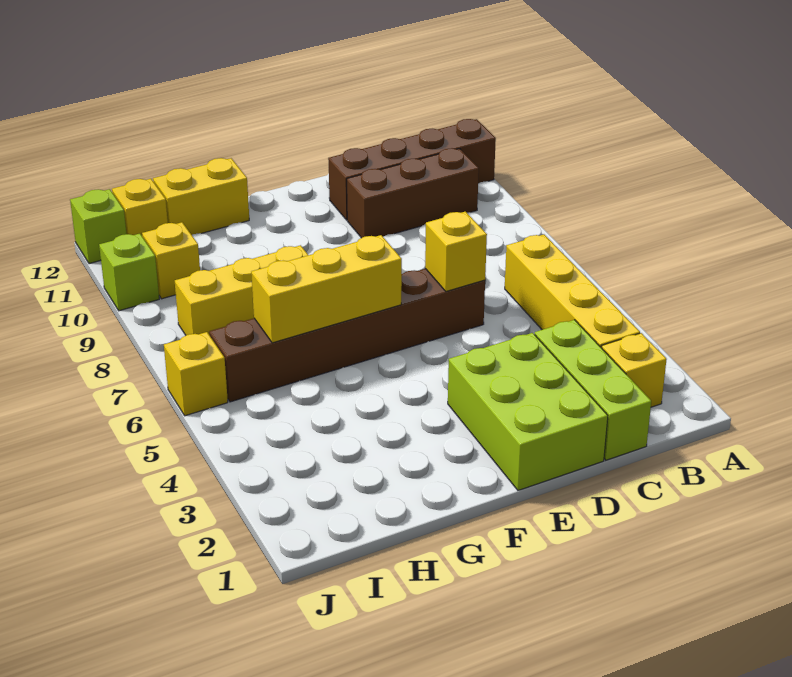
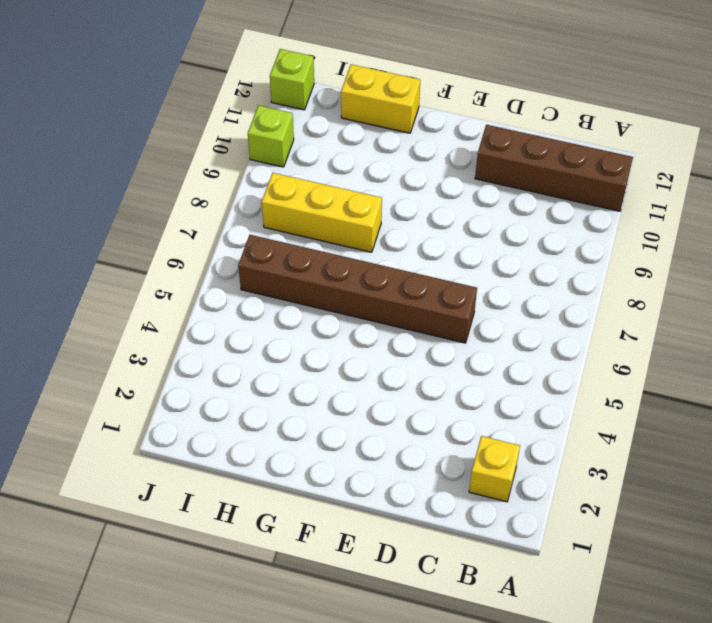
none -> yellow 1x4 brick [505,235,640,348]
none -> brown 1x3 brick [347,148,479,238]
none -> lime 1x3 brick [535,320,651,460]

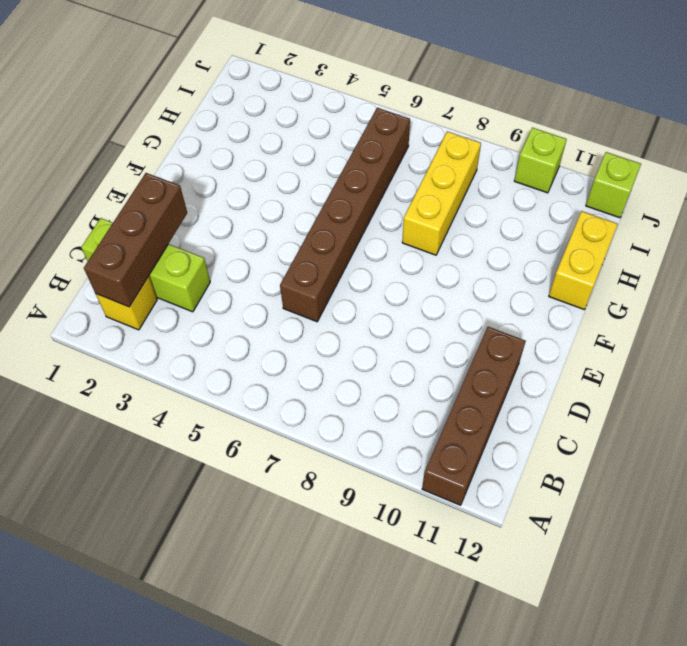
brown 1x3 brick [84,173,187,307] -> brown 1x3 brick moved to [347,148,479,238]
none -> yellow 1x4 brick [505,235,640,348]
none -> lime 2x3 brick [448,333,608,490]
none -> yellow 1x1 brick [142,222,200,299]

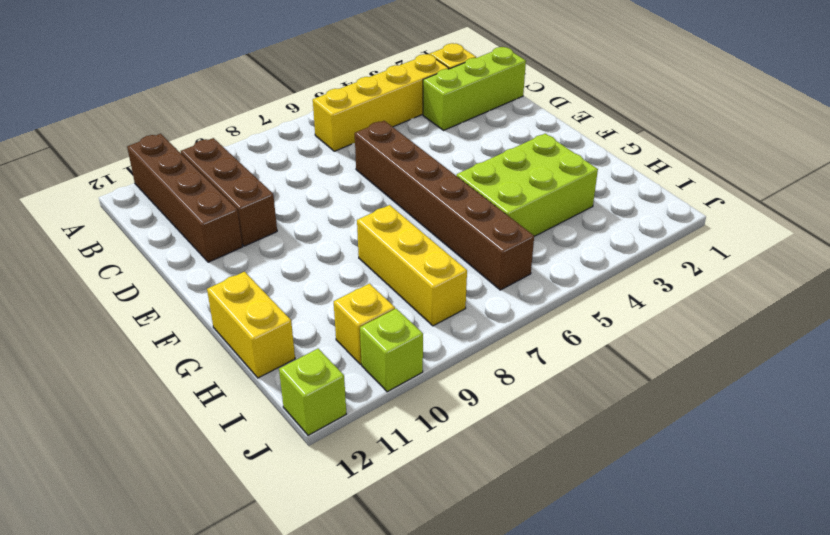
lime 2x3 brick [456,134,598,236] -> lime 2x3 brick moved to [448,333,608,490]
none -> yellow 1x1 brick [112,179,168,236]
none -> yellow 1x1 brick [164,332,228,416]
none -> yellow 1x1 brick [425,212,487,291]

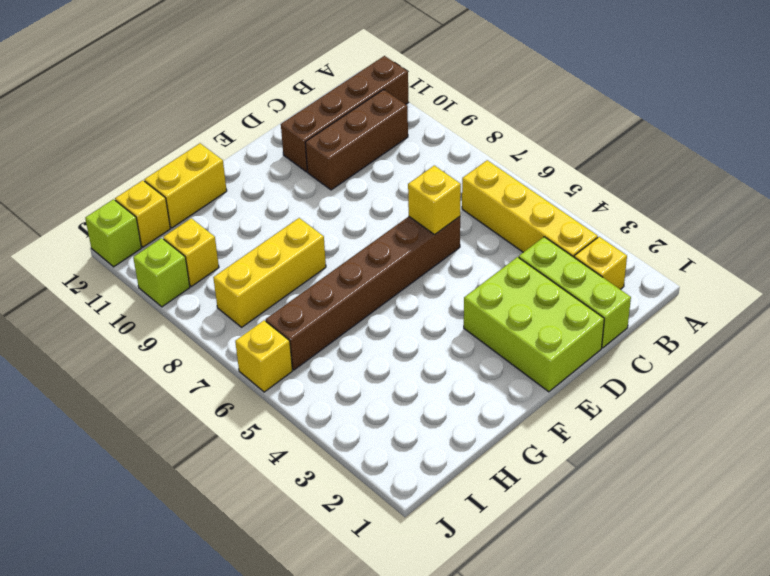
none -> yellow 1x3 brick [251,235,402,343]

